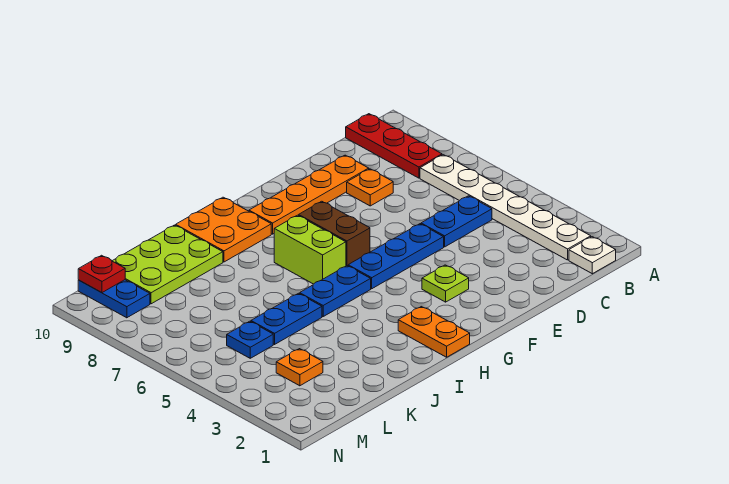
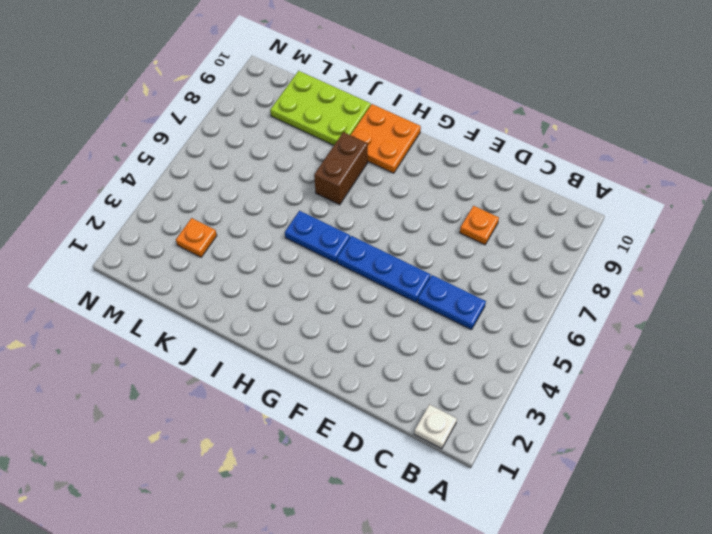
brown 1x2 brick [314,132,368,205] -> brown 1x2 brick moved to [299,201,370,266]
none -> white 1x6 plate [420,155,591,260]
none -> red 1x3 plate [346,114,442,178]
none -> orange 1x4 plate [249,155,369,234]

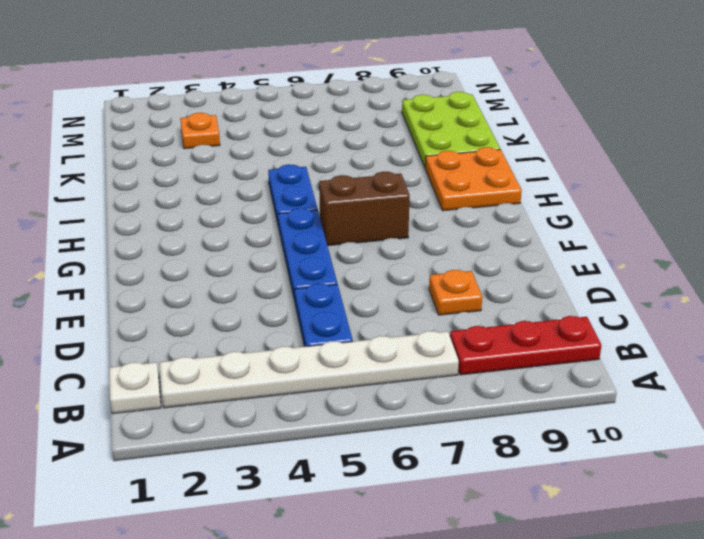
none -> orange 1x4 plate [249,155,369,234]
none -> lime 1x1 plate [422,265,469,302]
none -> orange 1x2 plate [398,307,470,357]

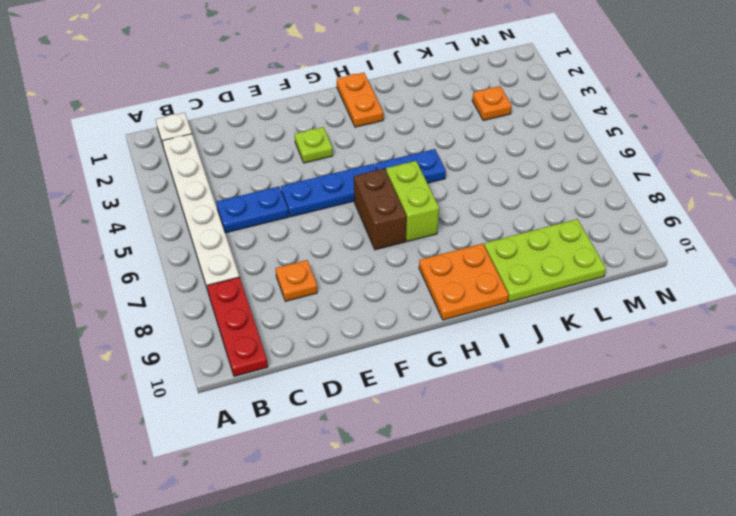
none -> orange 1x4 plate [249,155,369,234]
none -> blue 1x2 plate [251,293,322,344]
none -> blue 1x1 plate [227,321,273,358]

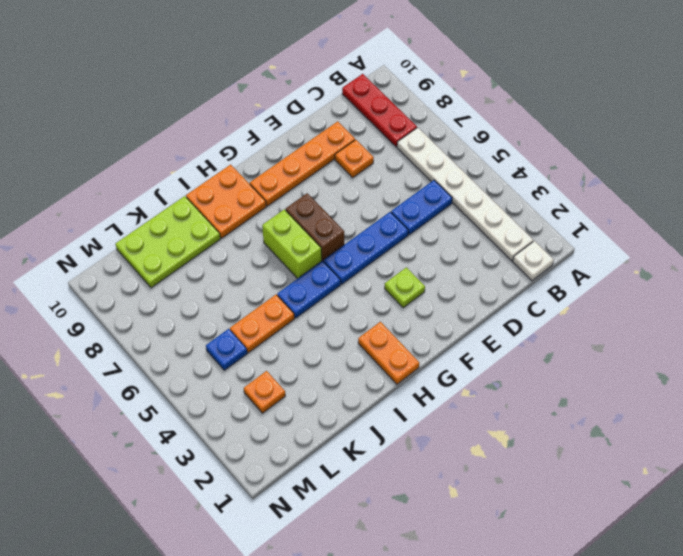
orange 1x2 plate [230,295,294,353] -> blue 1x2 plate [251,293,322,344]
none -> blue 1x2 plate [78,280,150,318]
none -> red 1x1 plate [78,255,125,293]

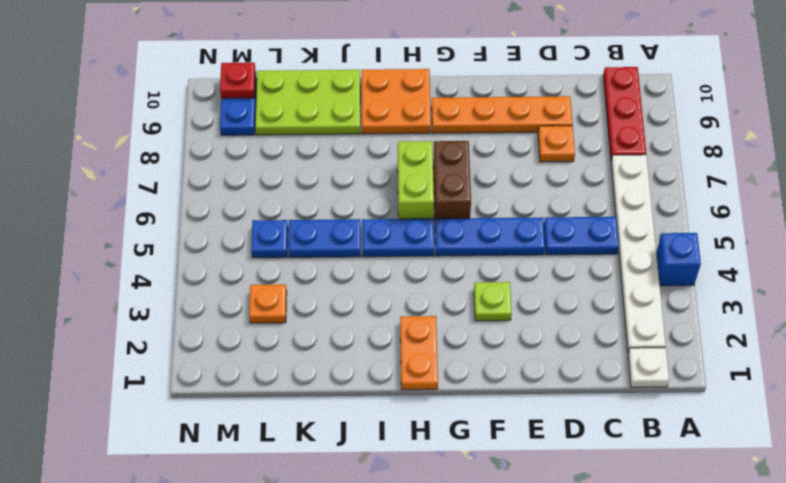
blue 1x1 brick [656,233,701,286] -> none

